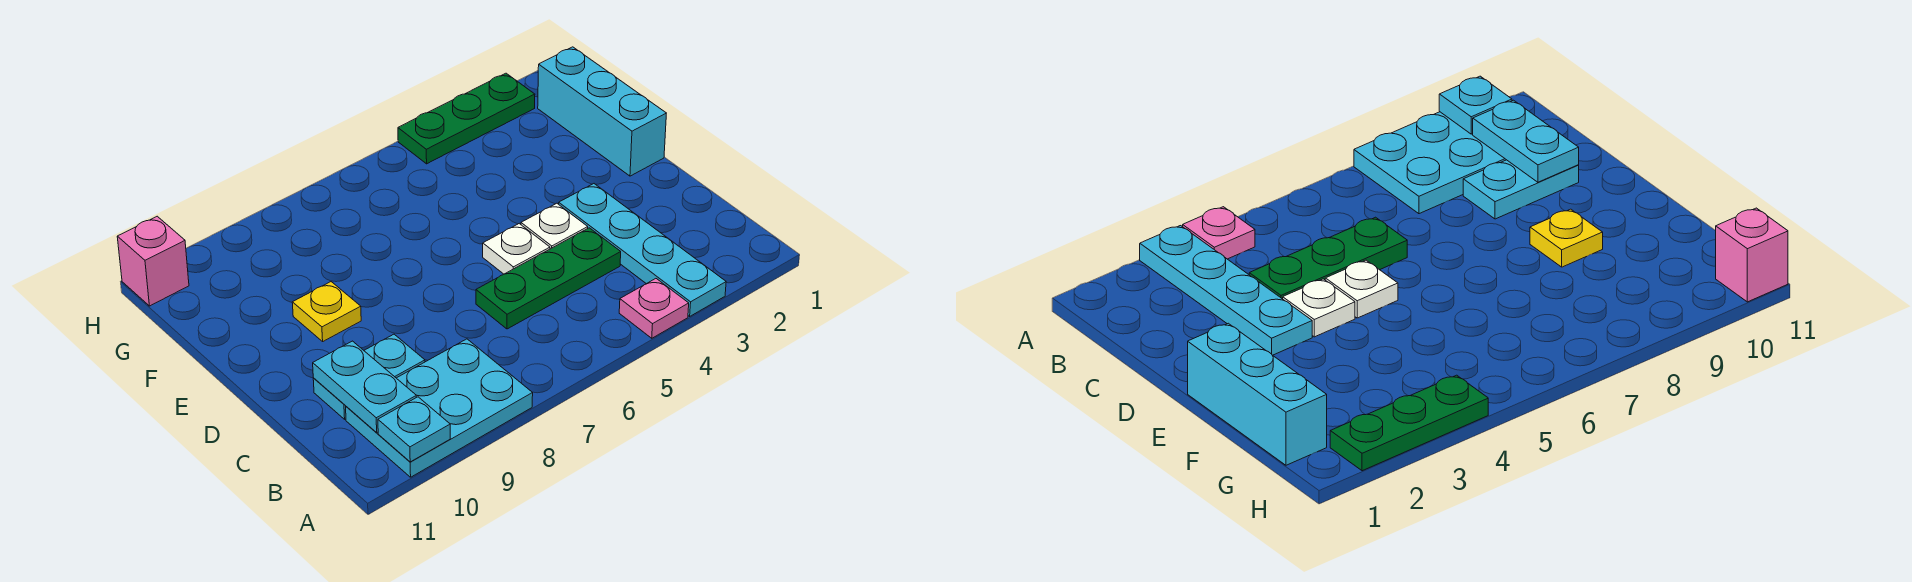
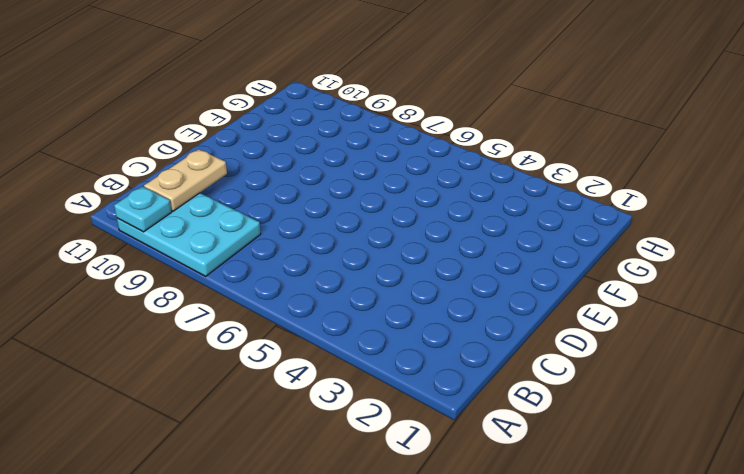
tan 1x2 plate [144,149,227,211] -> cyan 1x2 plate [313,341,416,433]
none -> cyan 1x4 plate [559,184,726,316]
none -> pink 1x1 plate [619,279,689,338]
none -> green 1x3 plate [476,228,621,329]

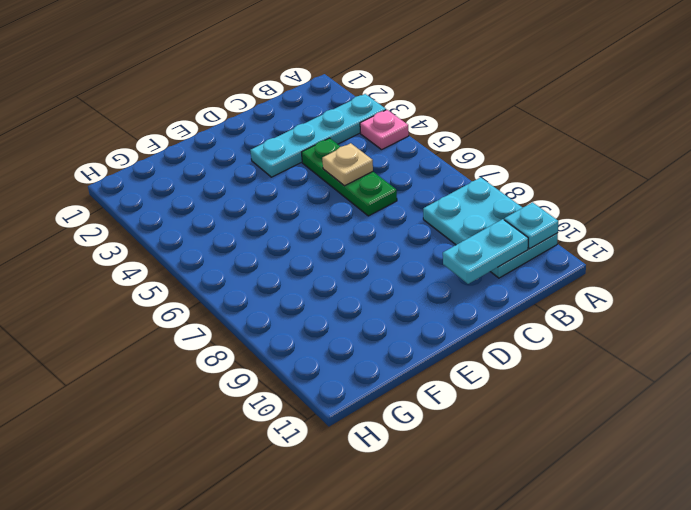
tan 1x1 plate [322,143,373,186] -> none
none -> cyan 1x2 plate [313,334,425,419]
none -> white 1x1 plate [521,203,588,249]
none -> white 1x1 plate [483,224,550,274]

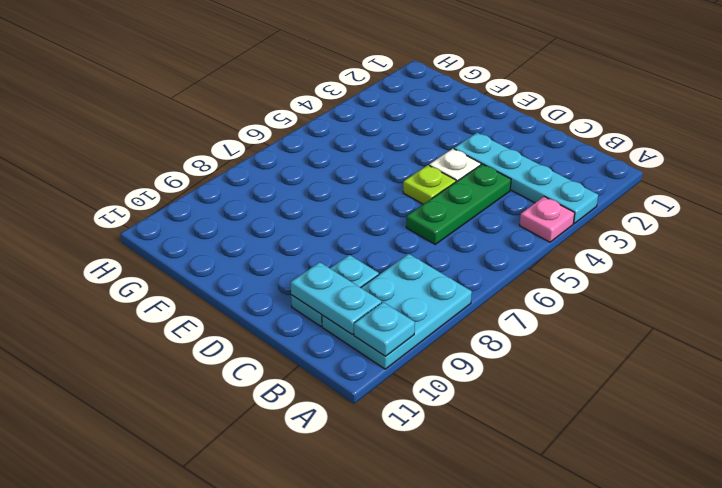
lime 1x1 plate [403,165,456,204] -> white 1x1 plate [483,224,550,274]
none -> cyan 1x3 brick [538,47,666,176]
none -> yellow 1x1 plate [292,282,361,341]
none -> green 1x3 plate [398,73,535,164]

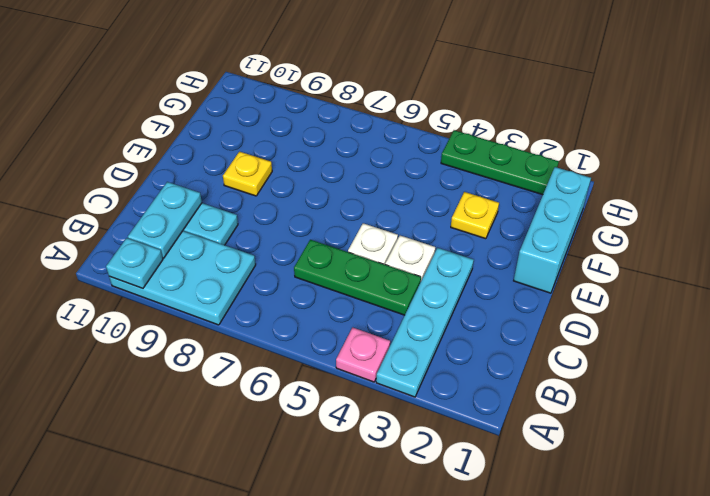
yellow 1x1 plate [451,192,499,239] -> none
none -> pink 1x1 brick [117,216,189,306]

